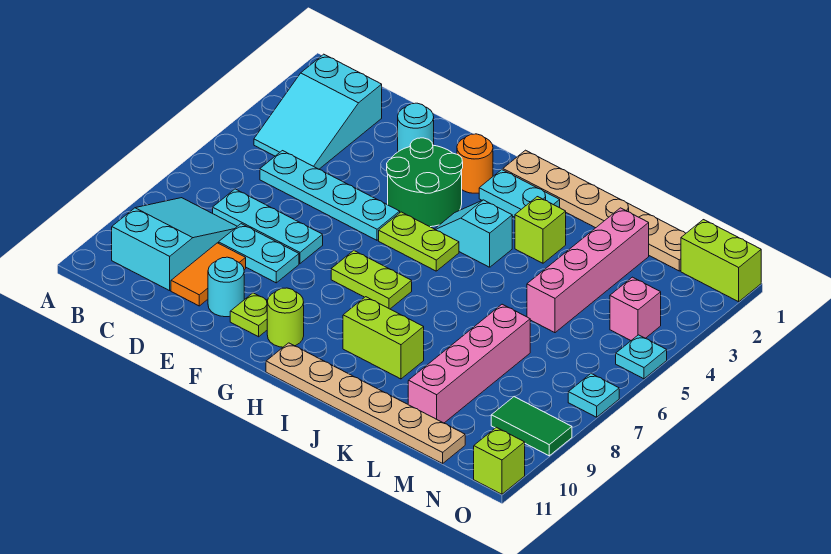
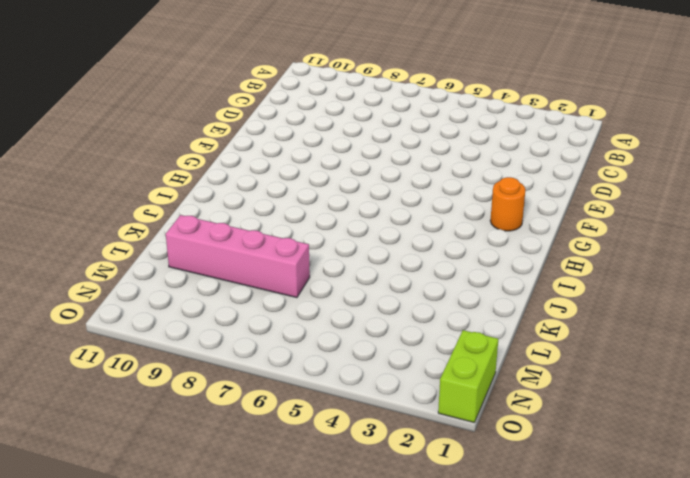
none -> cyan 2x3 slope [254,54,382,169]
none -> cyan 2x3 slope [112,198,237,291]
none -> cyan 1x4 plate [260,151,400,240]

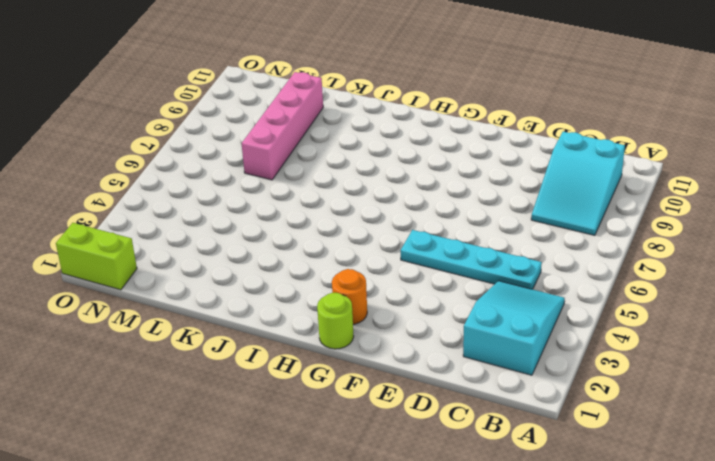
lime 1x1 round brick [317,293,354,349] -> lime 1x1 round brick moved to [267,288,304,347]
none -> cyan 1x3 plate [213,189,323,263]
none -> cyan 1x2 plate [219,224,299,283]
none -> orange 1x2 tile [171,243,246,306]

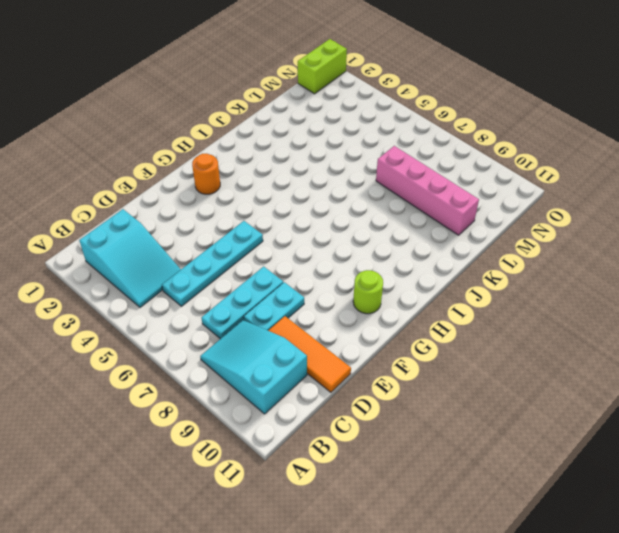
orange 1x3 tile [268,316,351,392] -> orange 1x2 tile [171,243,246,306]
none -> cyan 1x1 round brick [398,103,434,152]
none -> cyan 1x1 round brick [208,257,244,317]
none -> green 2x2 round brick [387,138,463,227]

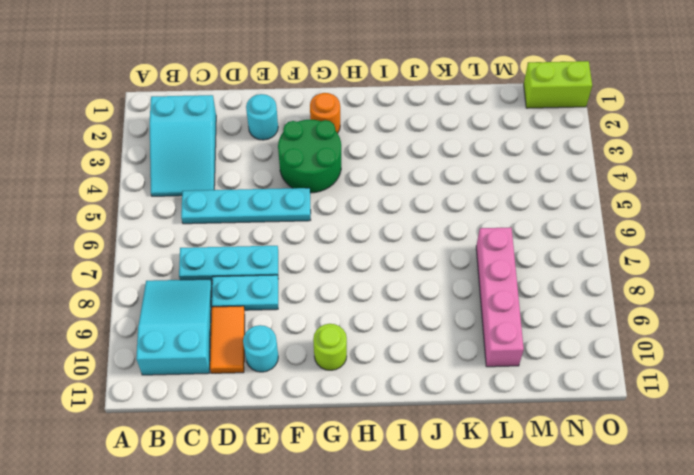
none -> lime 1x1 plate [230,293,268,337]
none -> lime 1x2 plate [379,212,459,271]
none -> lime 1x2 plate [331,250,412,309]

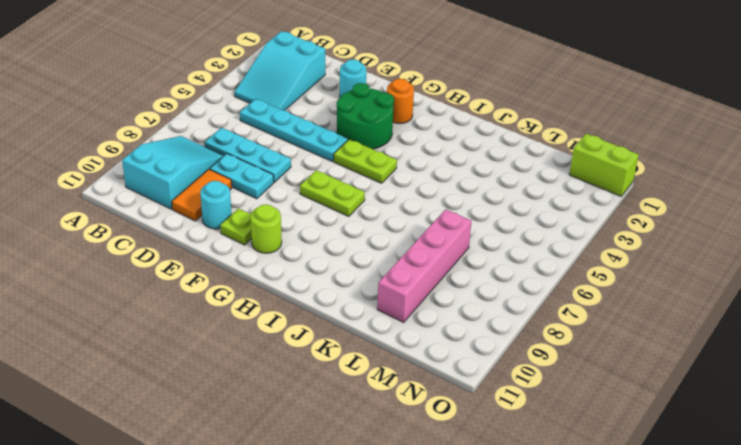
none -> tan 1x6 plate [503,150,686,271]
none -> cyan 1x2 plate [479,170,560,217]
none -> cyan 1x2 slope [435,200,512,267]

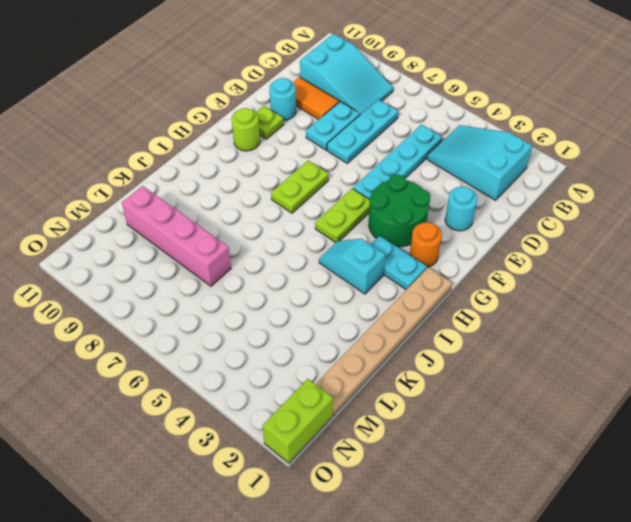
cyan 1x2 plate [371,236,427,290] -> cyan 1x2 plate turned to [479,170,560,217]
cyan 1x2 slope [319,239,385,294] -> cyan 1x2 slope turned to [435,200,512,267]
none -> tan 1x6 plate [266,343,465,464]
none -> lime 1x2 brick [343,297,424,379]
none -> lime 1x1 brick [515,197,566,263]

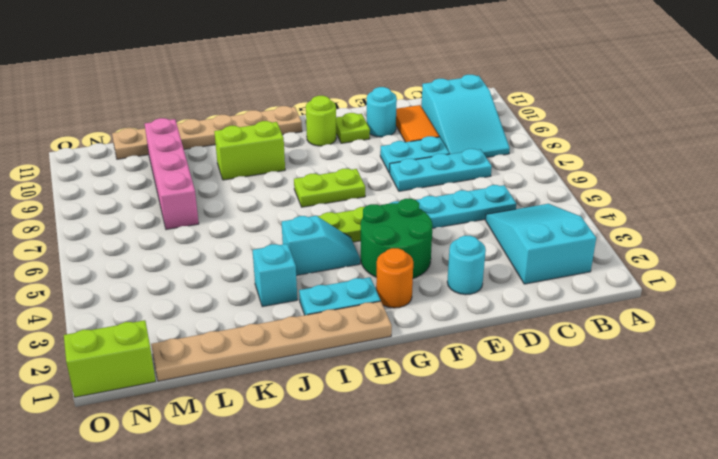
cyan 1x1 brick [253,244,297,307] -> lime 1x1 brick [515,197,566,263]
none -> pink 1x4 brick [527,208,649,333]
none -> pink 1x1 brick [610,277,661,340]
none -> green 1x2 tile [491,397,572,456]

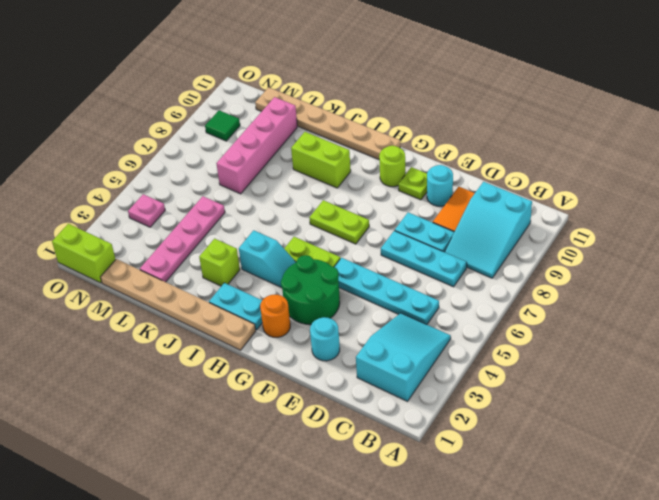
pink 1x4 plate [140,196,225,282] -> pink 1x4 brick [527,208,649,333]
pink 1x1 plate [128,194,165,227] -> pink 1x1 brick [610,277,661,340]
green 1x1 tile [205,110,240,141] -> green 1x2 tile [491,397,572,456]
none -> cyan 1x1 plate [616,335,667,379]
none -> cyan 1x1 plate [568,373,619,417]
none -> lime 1x1 brick [474,427,525,494]

